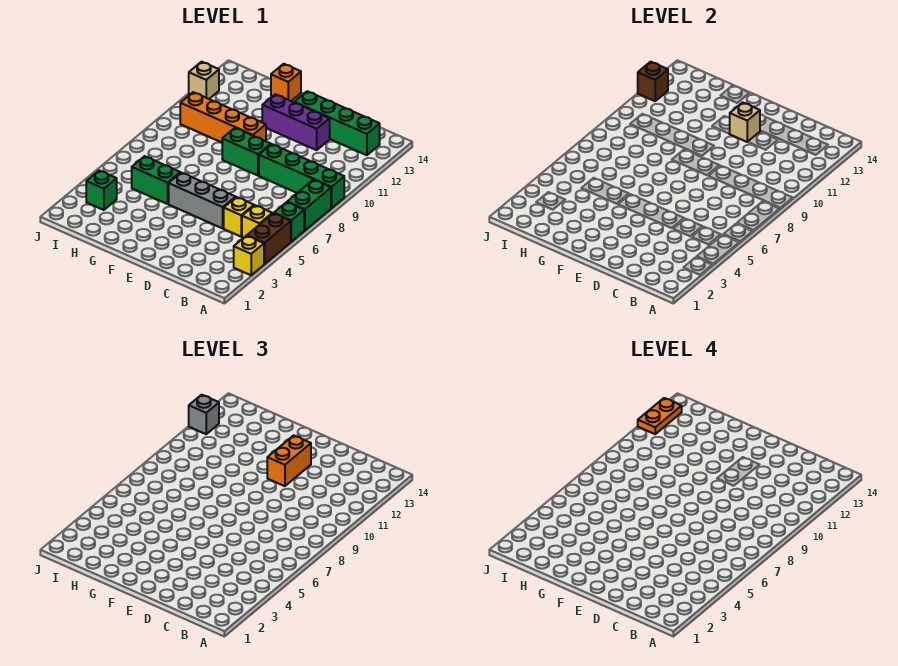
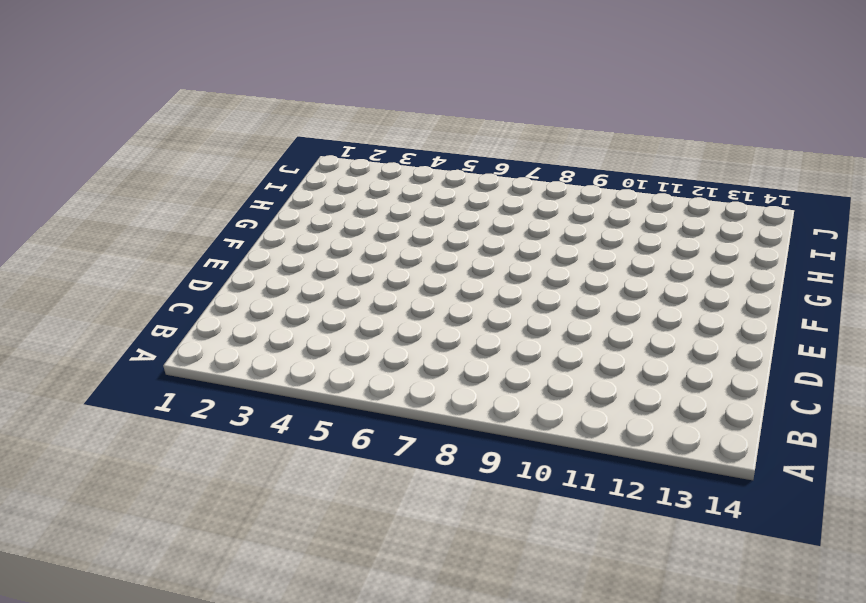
none -> yellow 1x1 brick [234,236,264,275]
none -> brown 1x2 brick [247,213,291,264]
none -> green 1x1 brick [274,202,304,242]

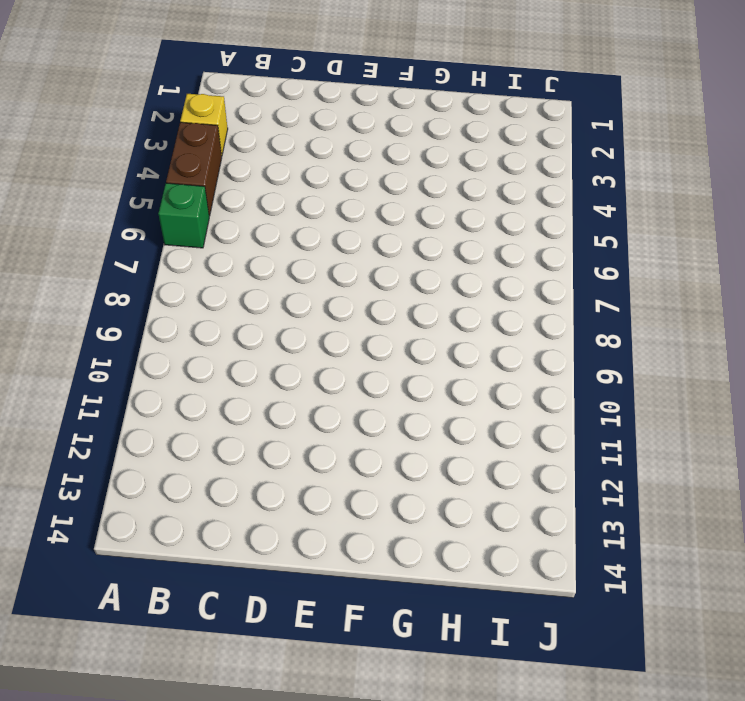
none -> green 1x2 brick [288,180,331,231]
none -> green 1x4 brick [259,144,344,208]
none -> yellow 1x1 brick [242,205,272,238]

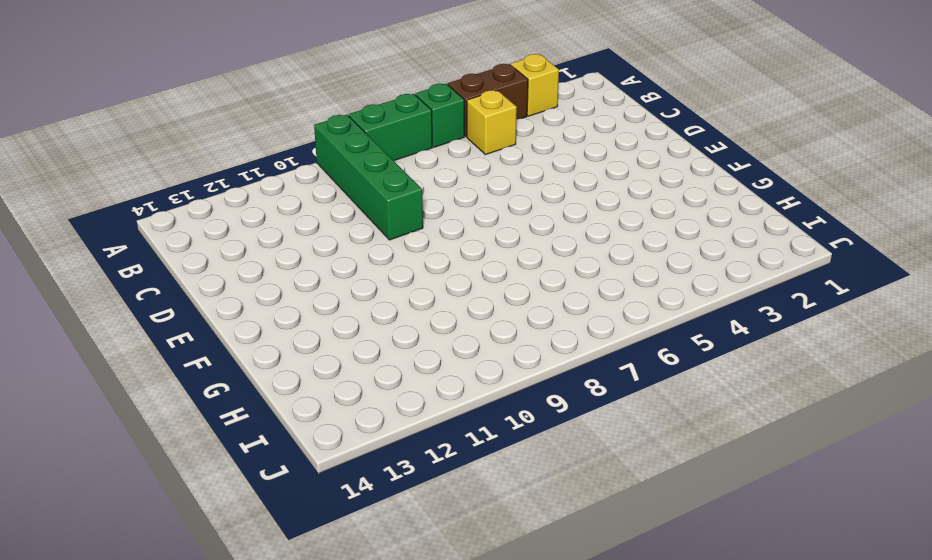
none -> green 1x4 brick [294,91,380,155]
none -> yellow 1x1 brick [224,197,254,236]
none -> grey 1x3 brick [169,173,236,228]

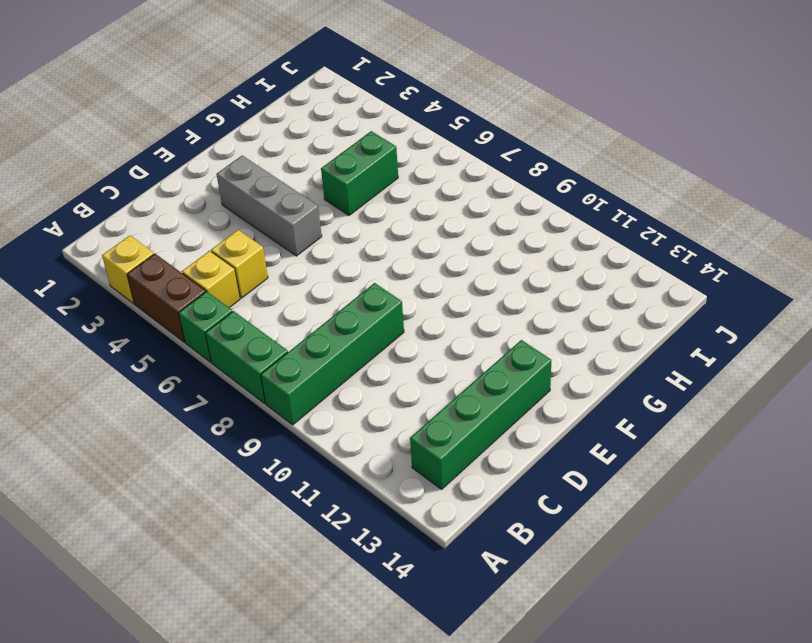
grey 1x3 brick [216,156,322,256] -> grey 1x3 brick turned to [169,173,236,228]
none -> purple 1x3 brick [262,94,330,150]
none -> green 1x2 brick [222,128,271,175]
none -> orange 1x4 brick [180,92,266,142]

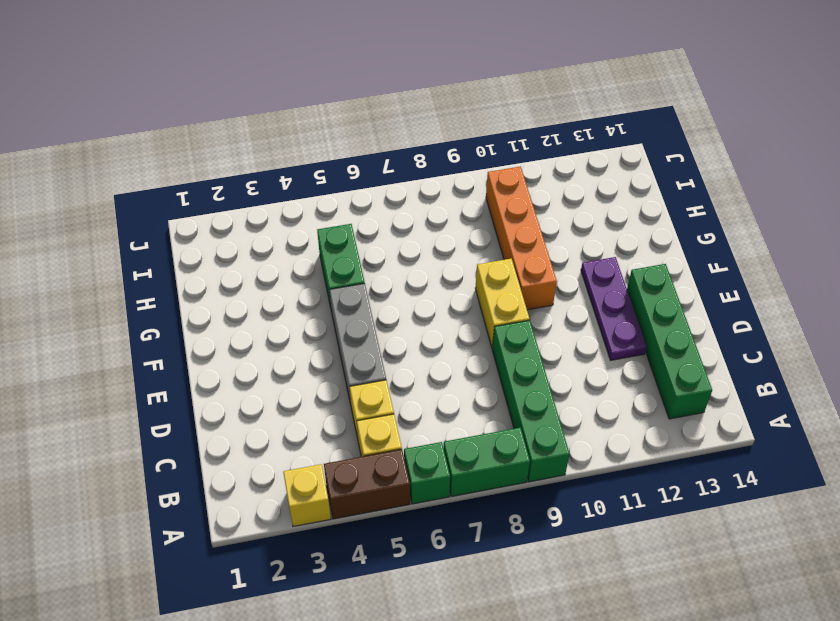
purple 1x3 plate [581,257,647,360] -> purple 1x3 brick [262,94,330,150]
yellow 1x2 brick [475,259,529,348] -> green 1x2 brick [222,128,271,175]
none -> orange 1x1 brick [271,64,301,101]
none -> green 1x1 brick [86,170,117,210]
none -> tan 1x1 brick [189,62,219,99]

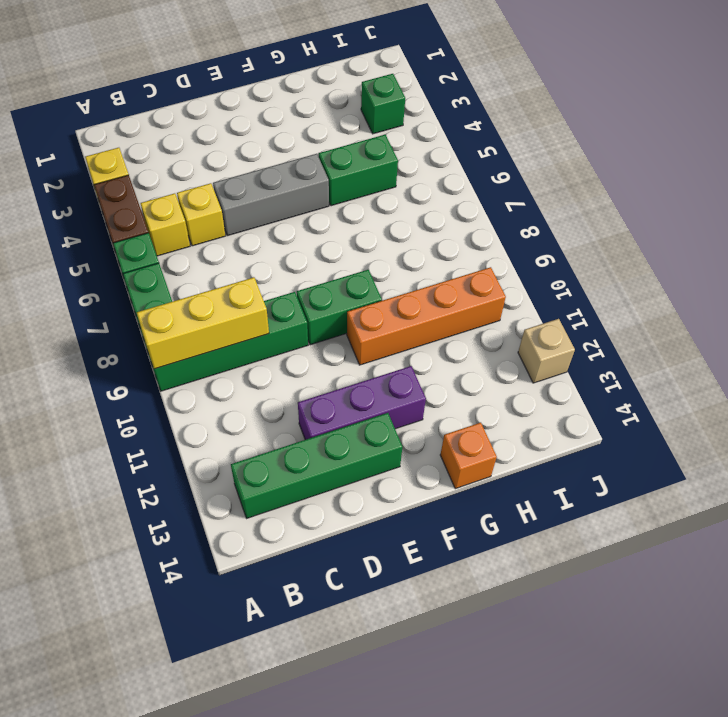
yellow 1x3 brick [137,277,269,369] -> none
none -> tan 1x1 brick [730,102,760,142]
none -> brown 1x1 brick [638,62,668,101]
none -> orange 1x2 brick [267,435,311,486]

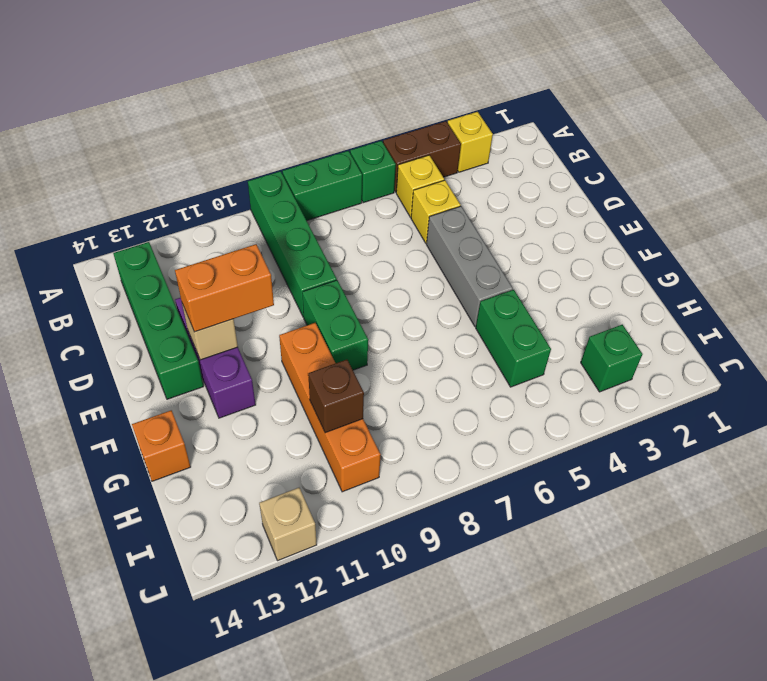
brown 1x1 brick [308,360,364,433] -> brown 1x1 brick moved to [638,62,668,101]
none -> grey 1x1 brick [189,395,219,434]
none -> orange 1x2 plate [638,398,682,434]

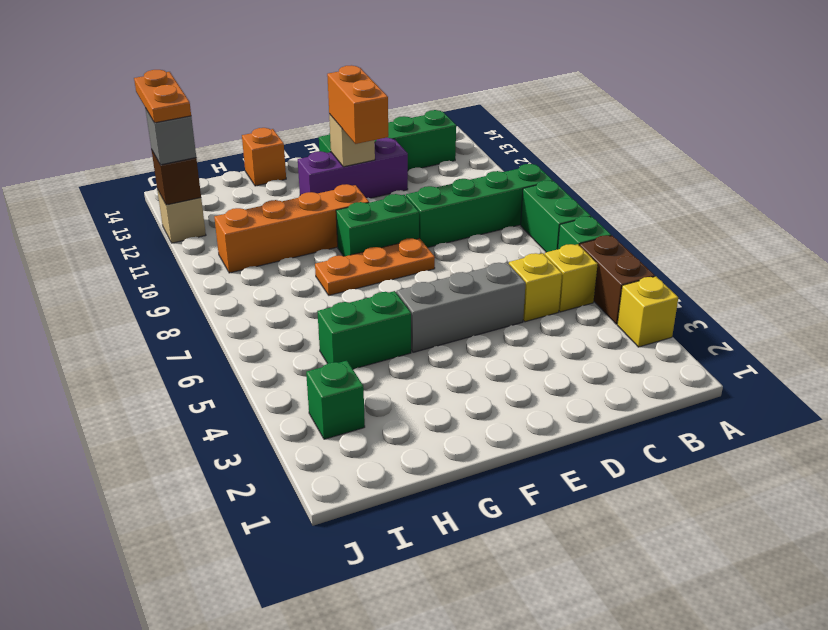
orange 1x3 plate [315,238,435,295] -> none

